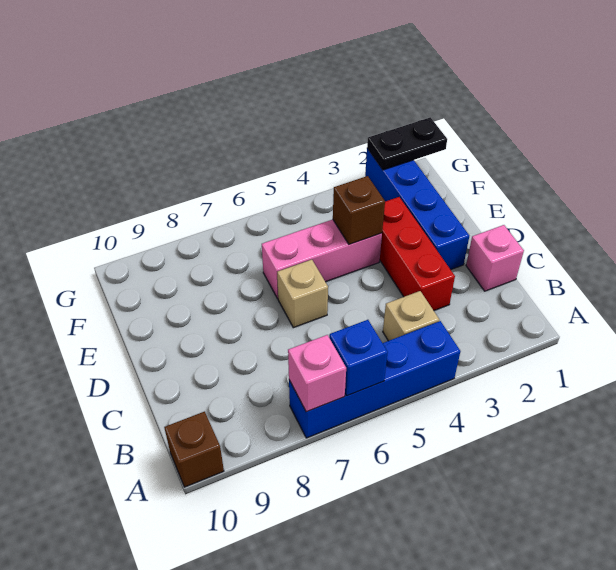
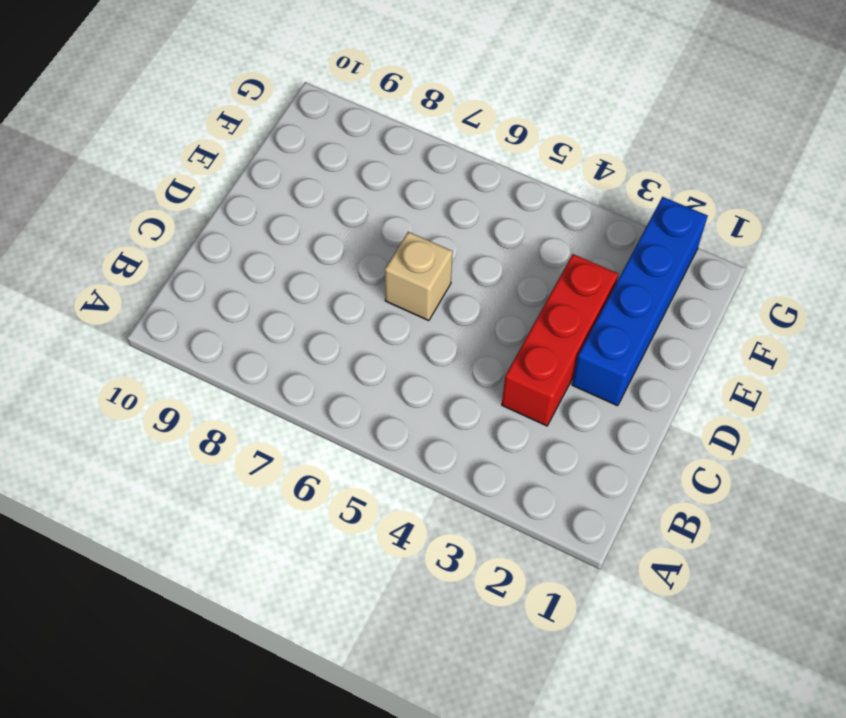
none -> blue 1x4 brick [289,321,461,438]
none -> brown 1x1 brick [164,412,224,487]
none -> tan 1x1 brick [383,291,439,341]

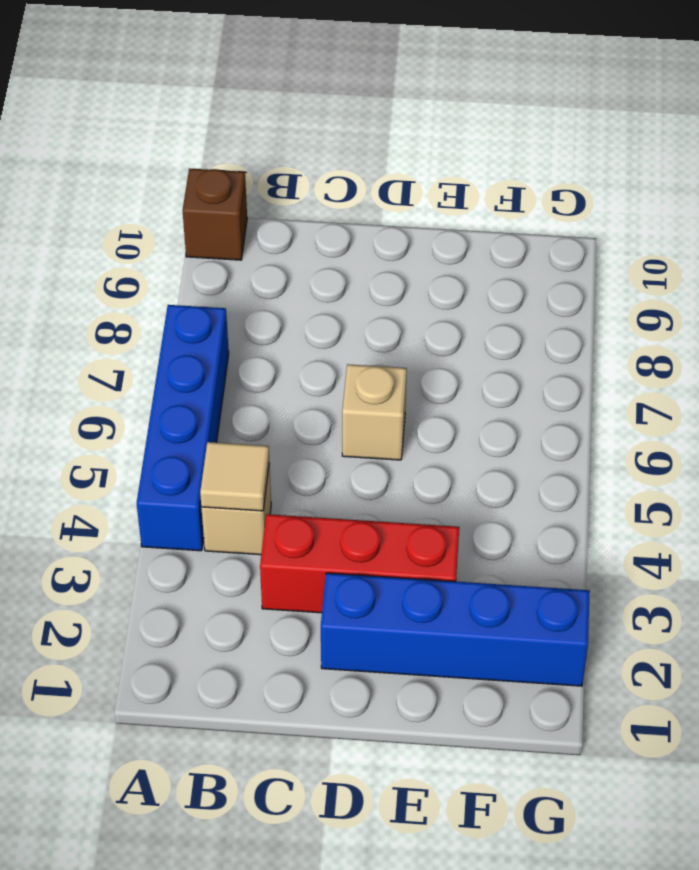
tan 1x1 tile [200,442,269,511] -> none
none -> pink 1x1 brick [466,225,524,291]
none -> pink 1x3 brick [262,219,382,299]
none -> blue 1x1 brick [329,320,388,396]

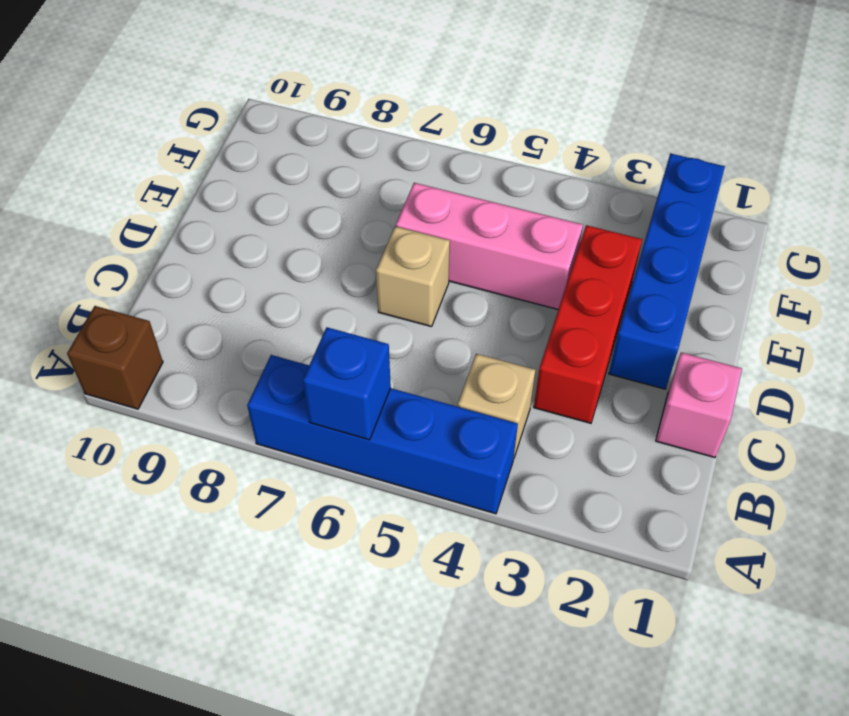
none -> pink 1x1 brick [288,335,346,412]
none -> brown 1x1 brick [333,176,385,244]
none -> black 1x2 plate [367,117,447,170]

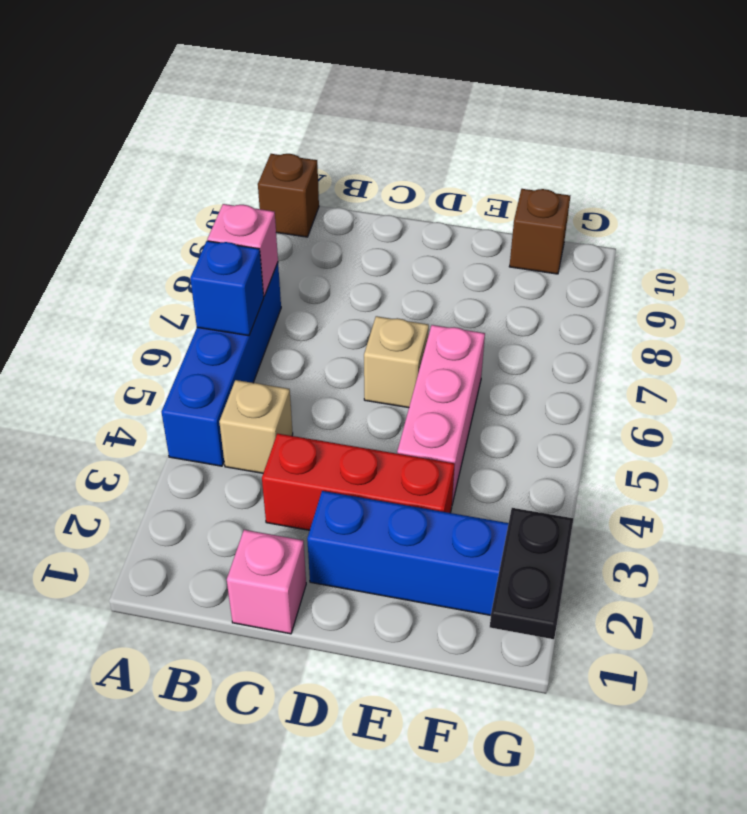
brown 1x1 brick [509,189,570,274] -> brown 1x1 brick moved to [333,176,385,244]

